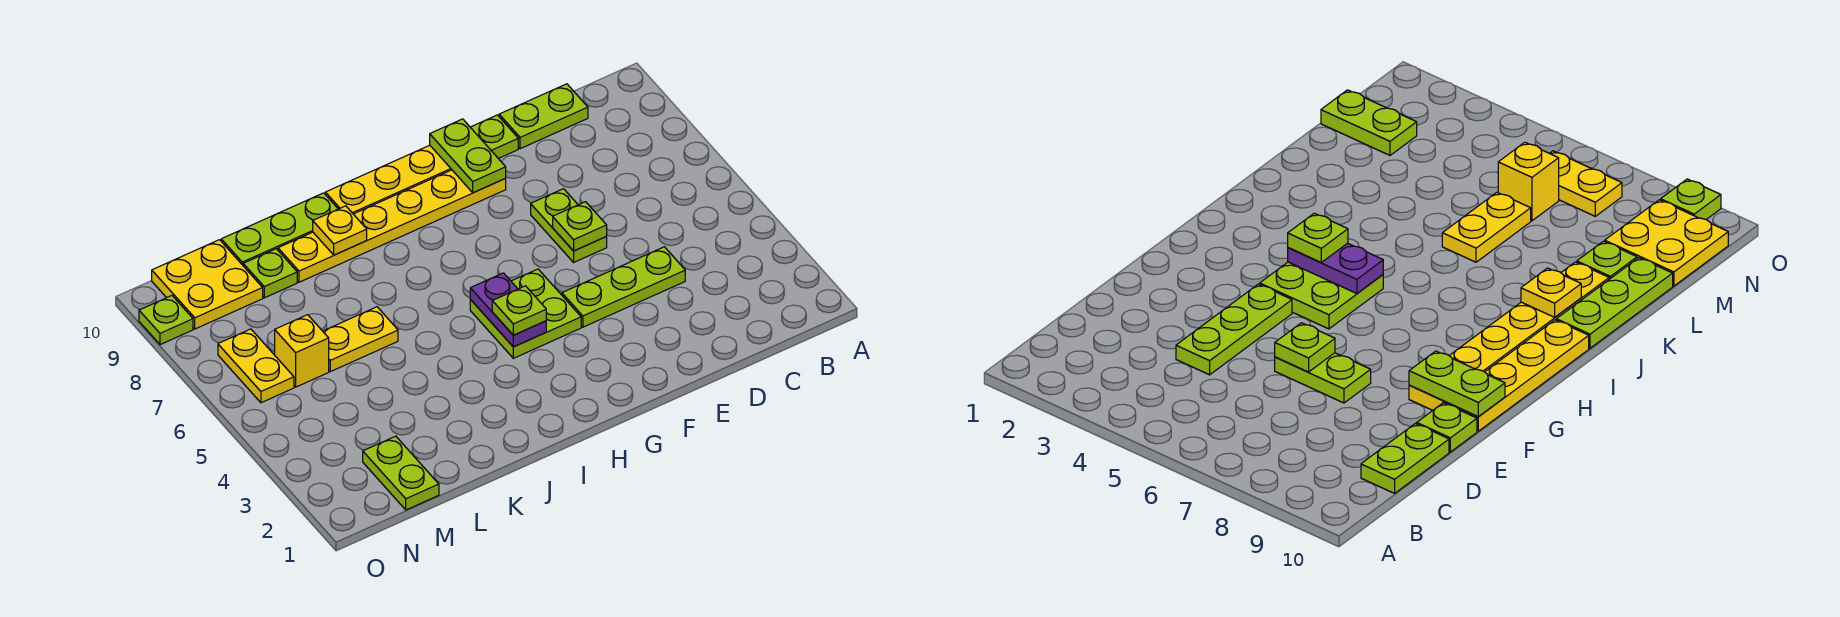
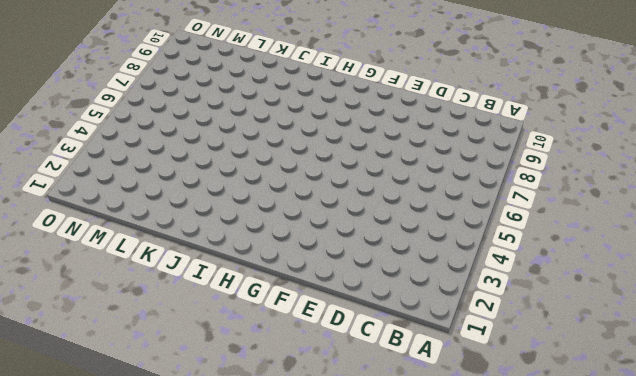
none -> lime 1x2 plate [499,84,588,149]
none -> lime 1x3 plate [562,247,685,327]
none -> lime 1x2 plate [531,189,607,262]

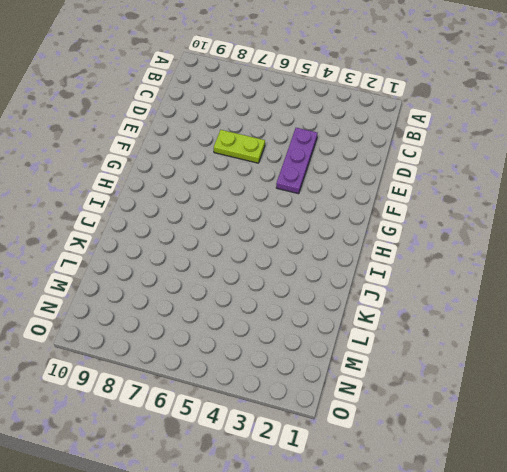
purple 1x3 plate [276,128,318,194] -> lime 1x3 plate [562,247,685,327]
none -> lime 1x2 plate [499,84,588,149]
none -> lime 1x1 plate [470,115,518,159]
none -> yellow 1x6 plate [278,170,506,282]

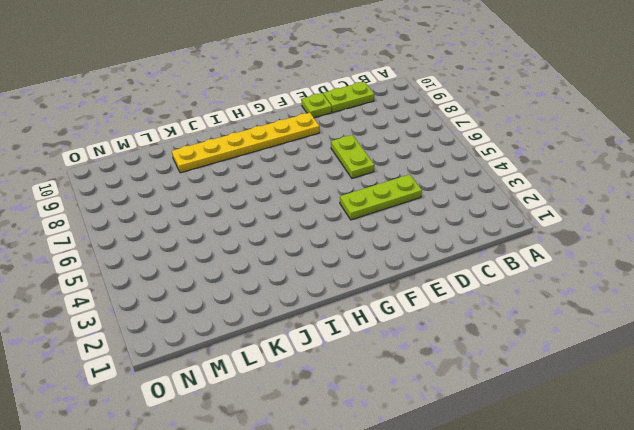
none -> yellow 1x4 plate [325,145,452,214]
none -> lime 2x2 plate [470,269,581,358]
none -> lime 1x3 plate [221,193,338,265]

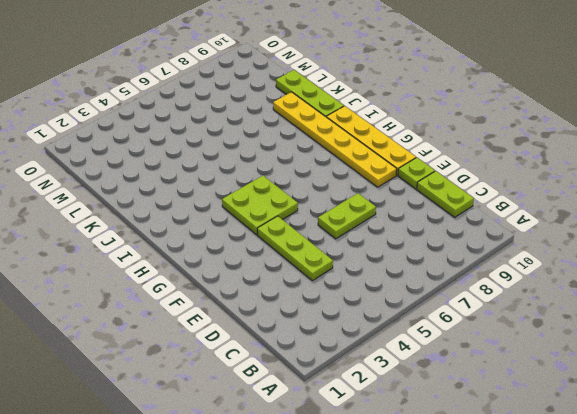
none -> yellow 1x2 plate [323,307,398,372]
none -> lime 1x1 plate [243,249,297,298]
none -> lime 1x2 plate [363,436,439,510]

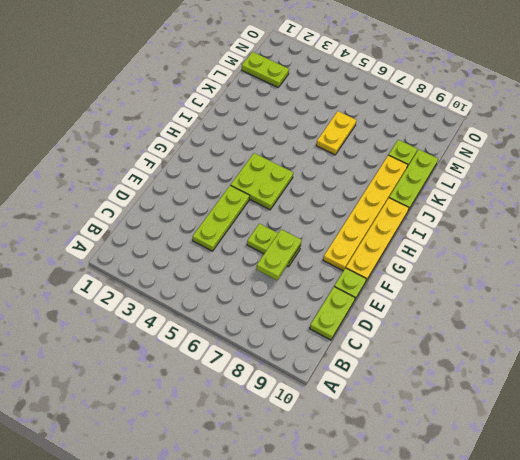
lime 1x2 plate [257,229,301,280] -> lime 1x2 plate turned to [430,119,506,193]
none -> yellow 1x1 brick [275,315,329,387]
none -> yellow 2x2 plate [152,240,263,329]
none -> yellow 1x2 plate [218,329,294,403]

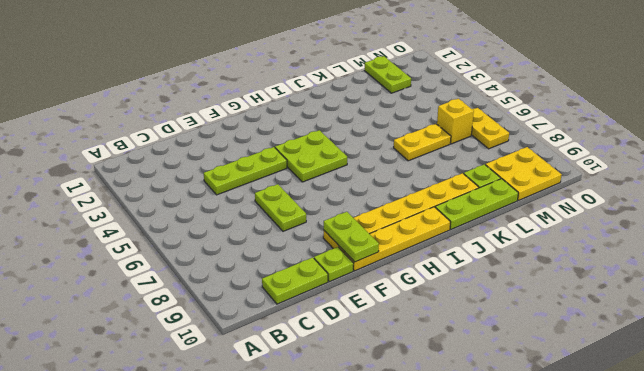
none -> lime 1x1 plate [139,296,193,345]
none -> lime 1x1 plate [553,202,607,251]
none -> purple 1x2 plate [470,273,546,347]

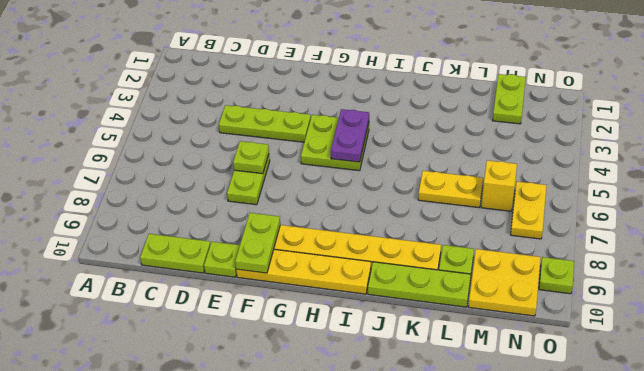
none -> yellow 1x1 plate [313,206,367,255]
none -> lime 1x1 plate [492,286,546,335]

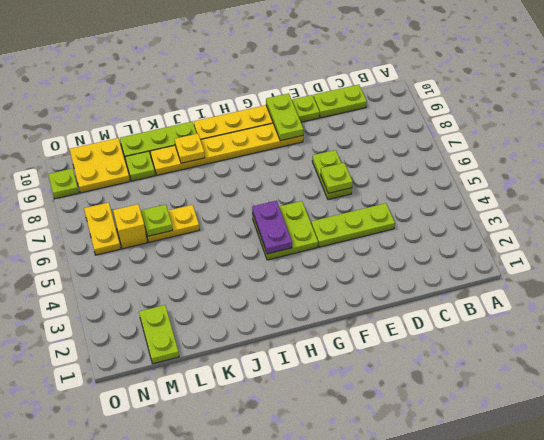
lime 1x1 plate [141,204,173,236] -> lime 1x1 plate moved to [492,286,546,335]

